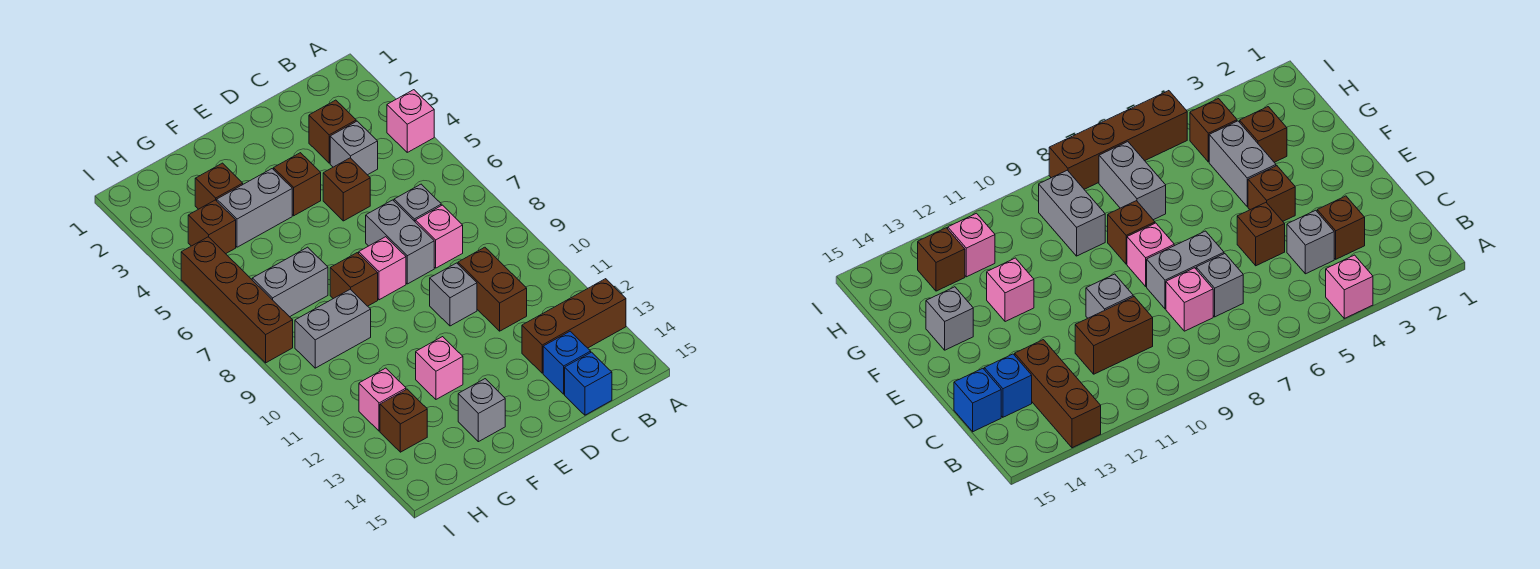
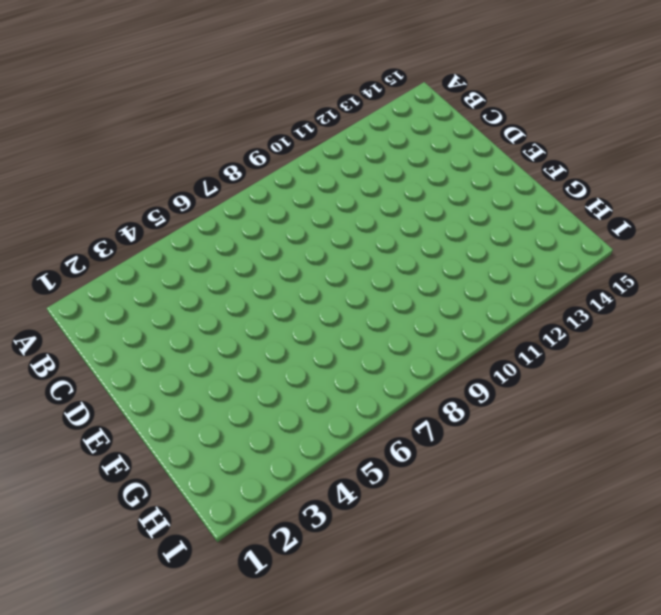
none -> pink 1x1 brick [387,90,434,152]
none -> brown 1x3 brick [522,279,626,373]
none -> brown 1x1 brick [309,100,356,163]

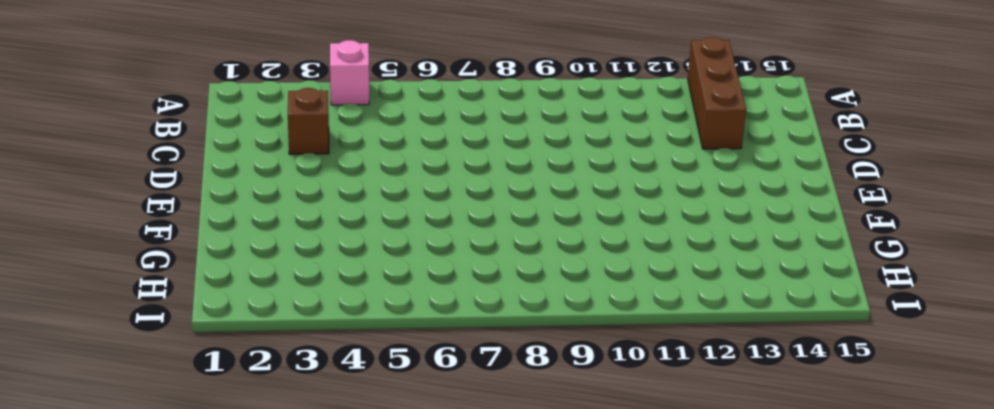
none -> grey 1x1 brick [330,121,378,175]
none -> grey 1x1 brick [394,184,441,221]
none -> pink 1x1 brick [415,205,463,268]

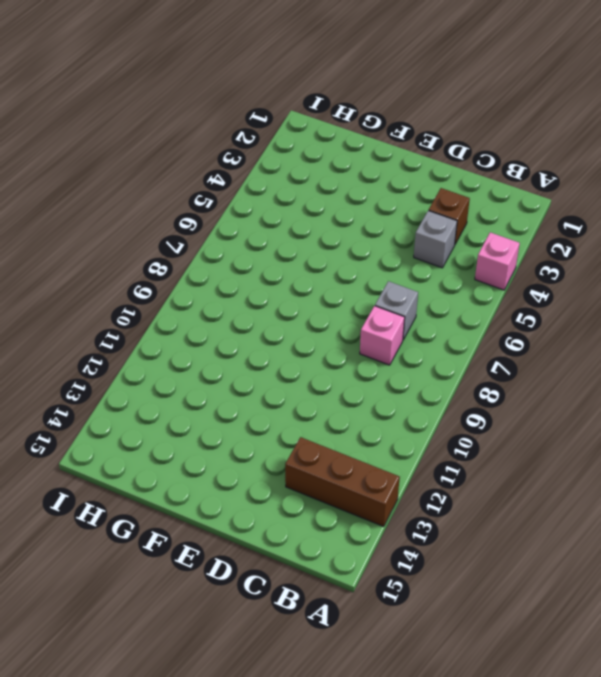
none -> brown 1x2 brick [458,247,527,331]
none -> blue 1x1 brick [543,331,591,394]
none -> blue 1x1 brick [565,352,612,415]

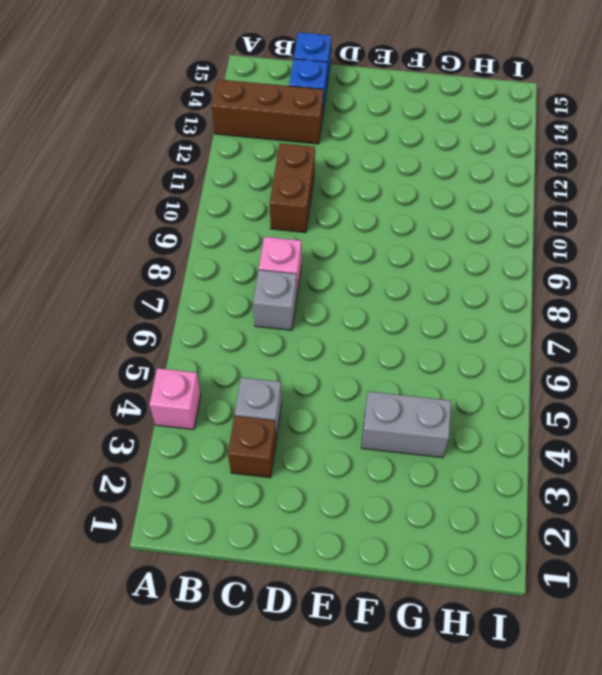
none -> brown 1x1 brick [323,158,370,221]
none -> grey 1x2 brick [366,200,434,284]
none -> grey 1x1 brick [430,263,477,326]

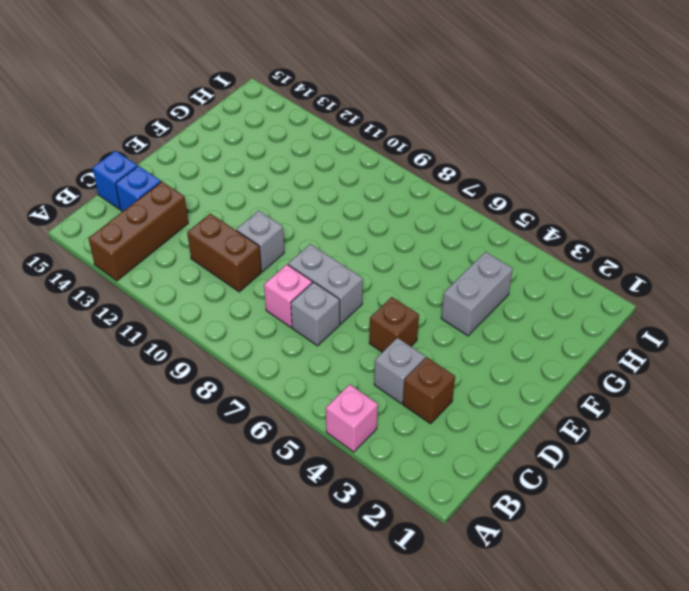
none -> brown 1x1 brick [274,153,321,216]
none -> pink 1x1 brick [359,237,406,300]
none -> brown 1x1 brick [330,253,378,306]

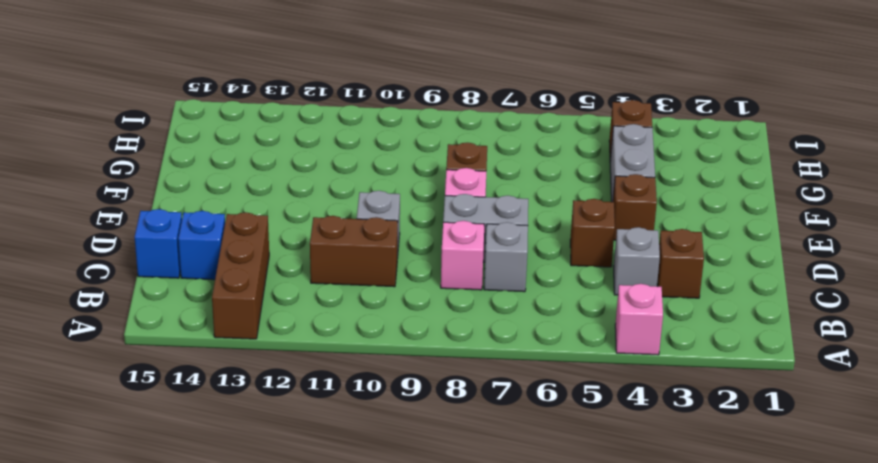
none -> pink 1x1 brick [416,337,463,399]
none -> grey 1x1 brick [458,379,505,442]
none -> brown 1x1 brick [195,163,243,209]

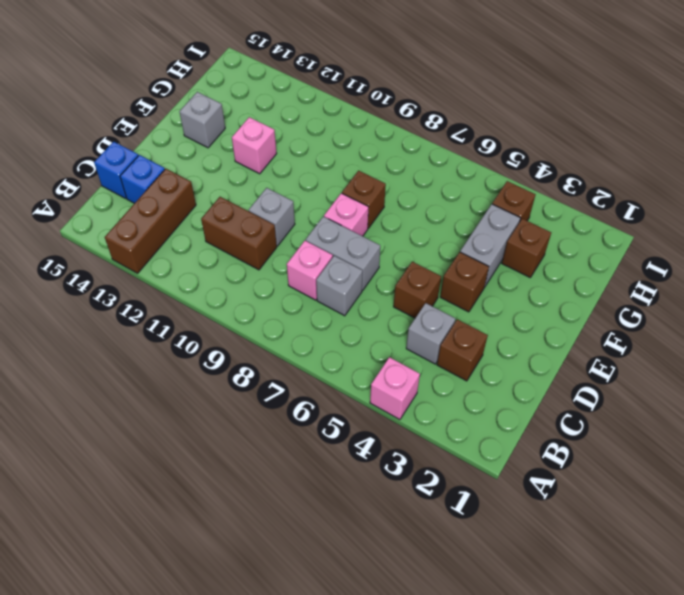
none -> grey 1x2 brick [252,247,328,317]
none -> grey 1x2 brick [295,289,371,368]
none -> pink 1x1 brick [359,368,406,431]

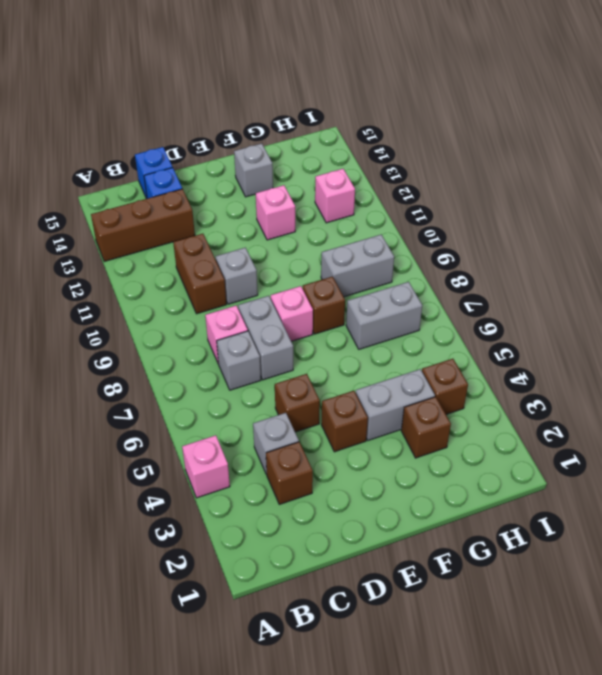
none -> brown 1x1 brick [380,389,427,452]
none -> brown 1x4 brick [181,237,293,363]

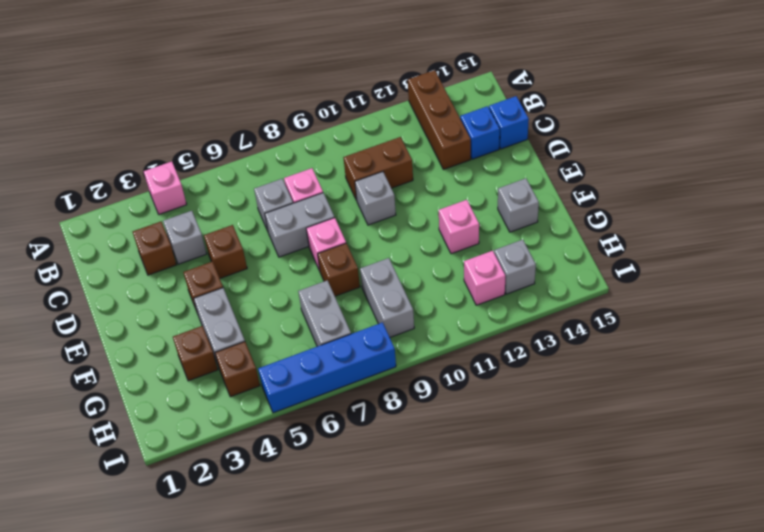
grey 1x1 brick [494,240,536,294] -> brown 1x1 brick [380,389,427,452]
blue 1x4 brick [258,322,396,413] -> brown 1x4 brick [181,237,293,363]

